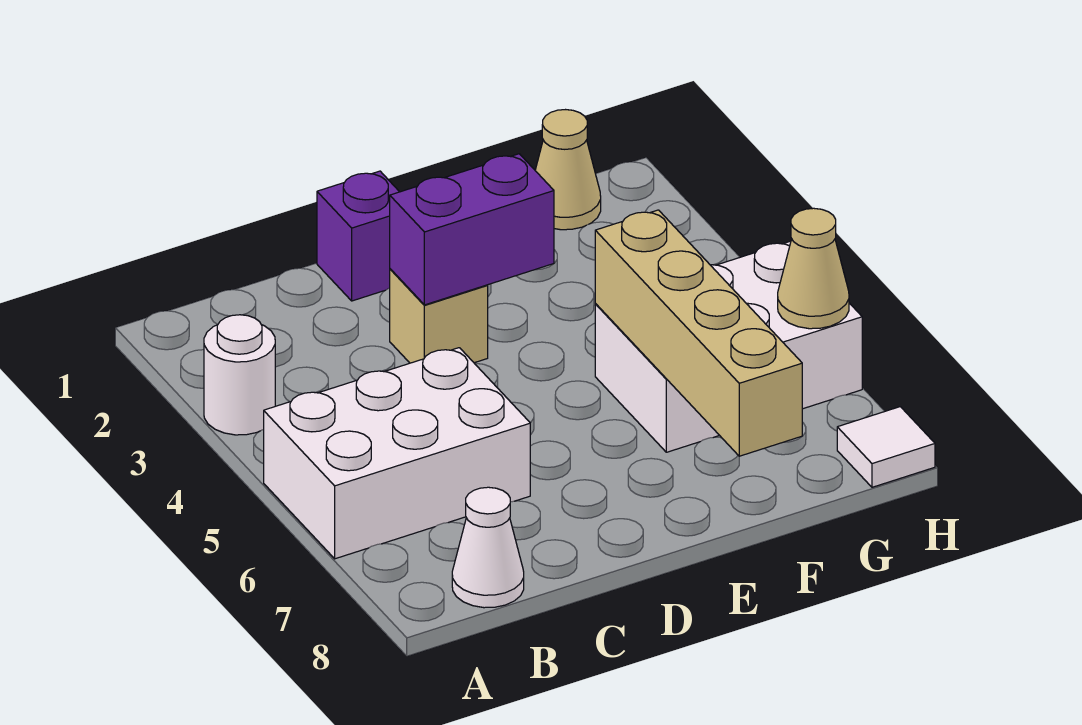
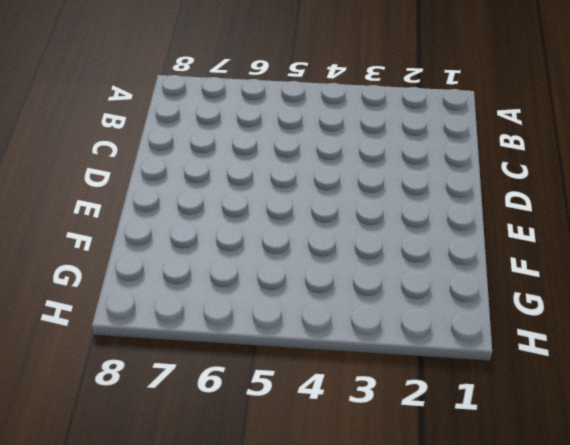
none -> white 1x1 round brick [204,315,275,435]
none -> white 2x3 brick [264,348,530,559]

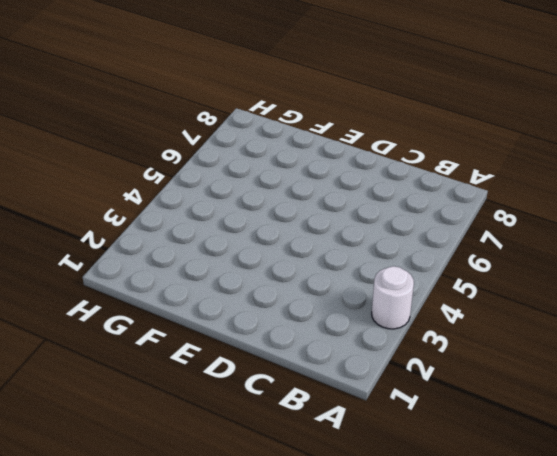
none -> white 2x3 brick [264,348,530,559]
none -> white 1x1 cone [452,487,524,608]

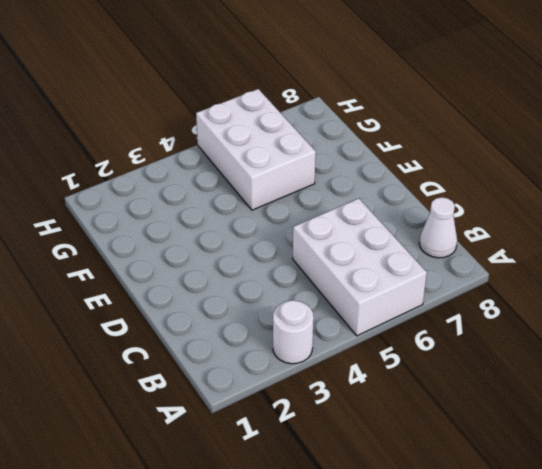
none -> purple 1x1 brick [317,171,399,301]
none -> tan 1x1 brick [390,269,488,363]

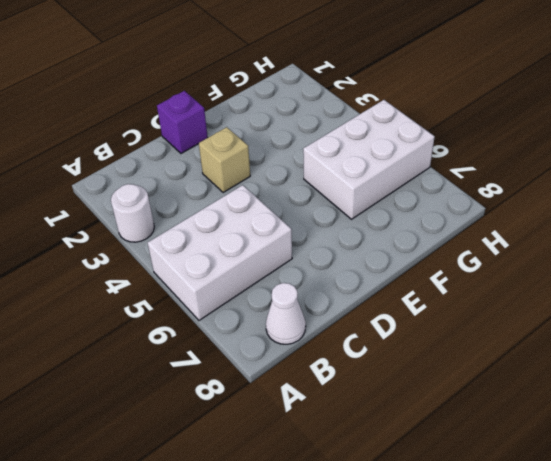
none -> tan 1x1 cone [535,110,601,230]
none -> white 1x1 tile [837,407,935,487]

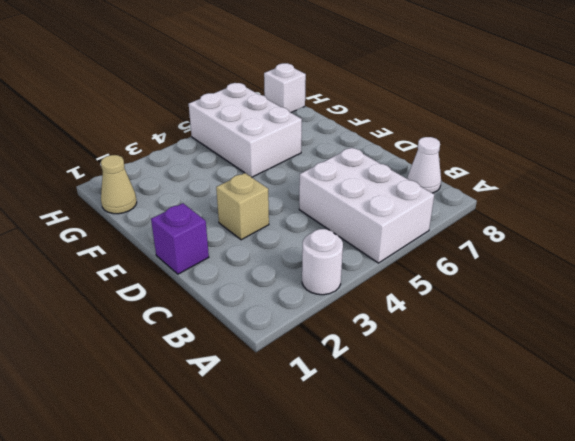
white 1x1 brick [264,63,306,113] -> white 1x1 tile [837,407,935,487]
none -> purple 1x2 brick [390,154,554,305]
none -> tan 1x4 brick [595,210,802,456]

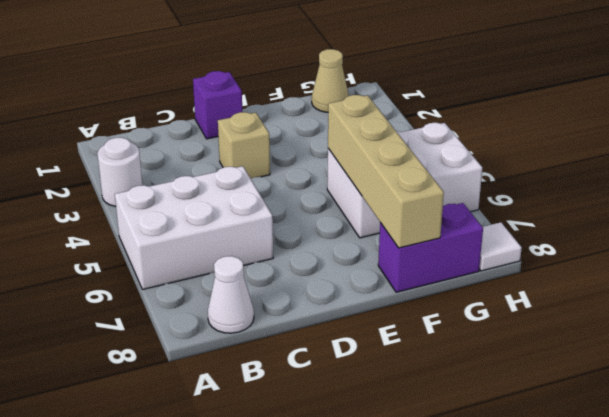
purple 1x2 brick [378,203,483,292] -> purple 1x2 brick moved to [390,154,554,305]
none -> tan 1x1 cone [778,208,849,329]

